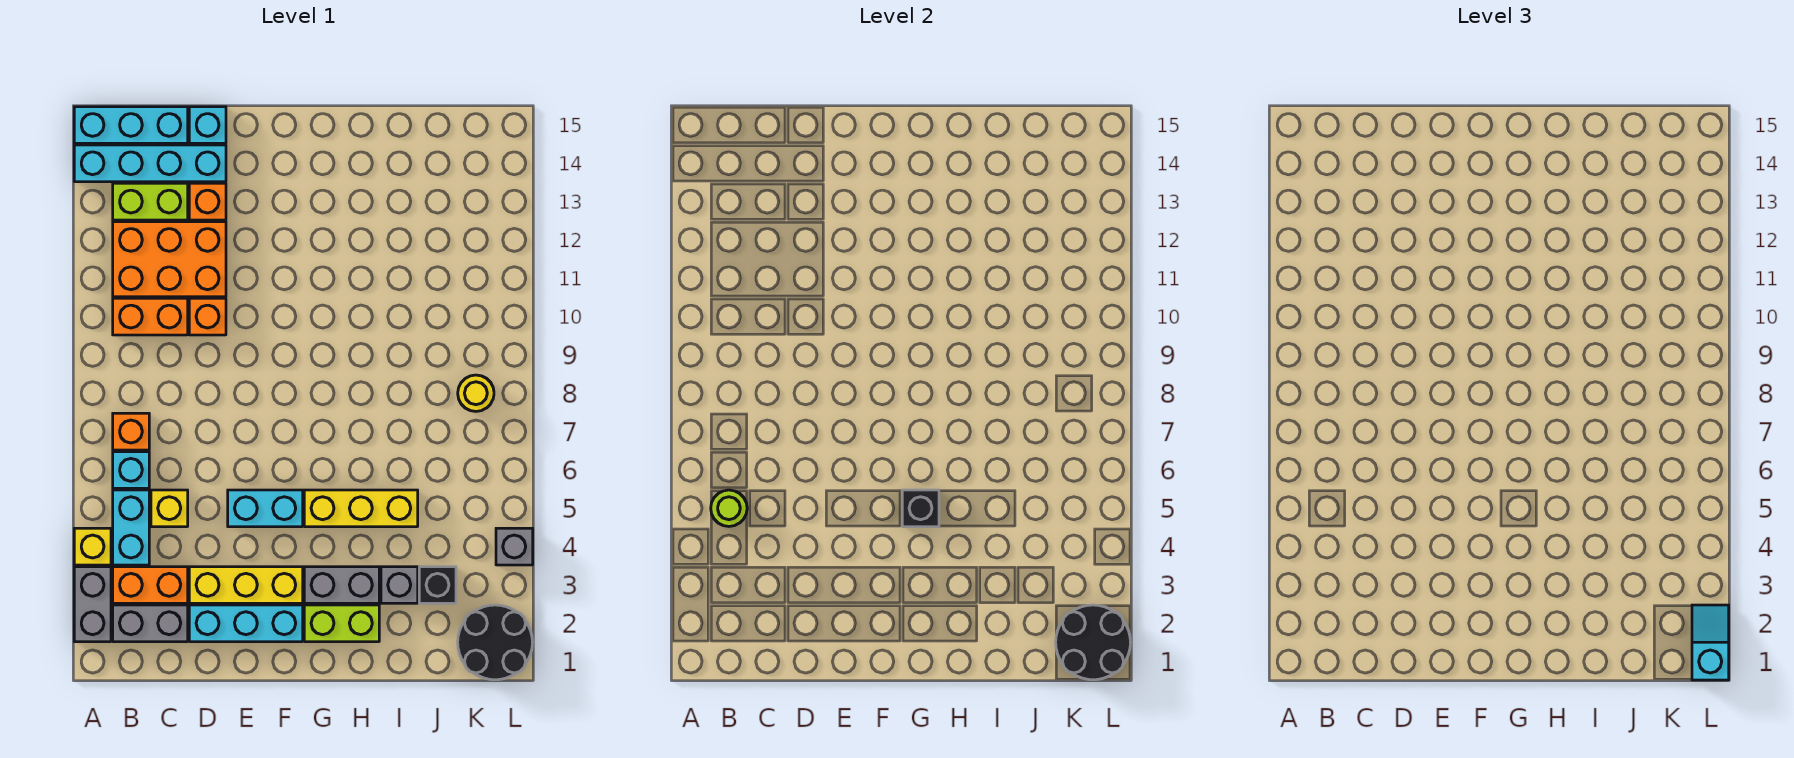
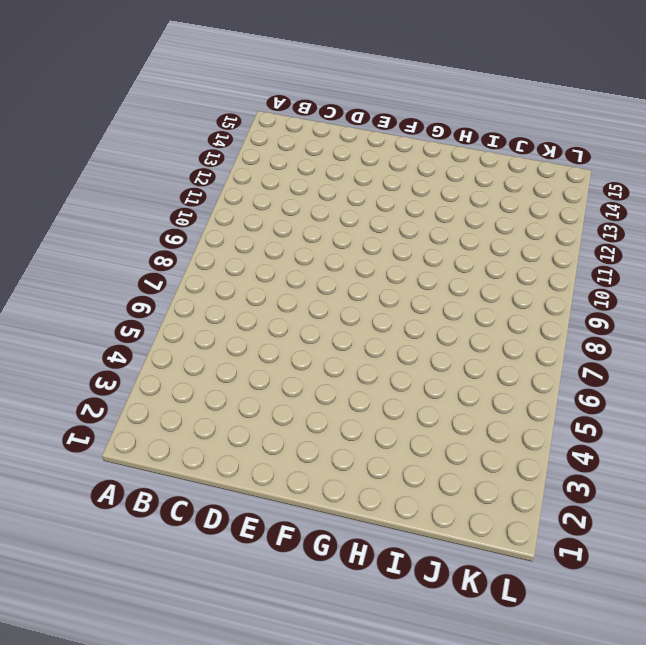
none -> grey 1x2 brick [74,567,111,642]
none -> yellow 1x1 brick [74,528,111,565]
none -> cyan 1x4 brick [74,145,226,182]
none -> cyan 1x3 brick [74,107,188,143]

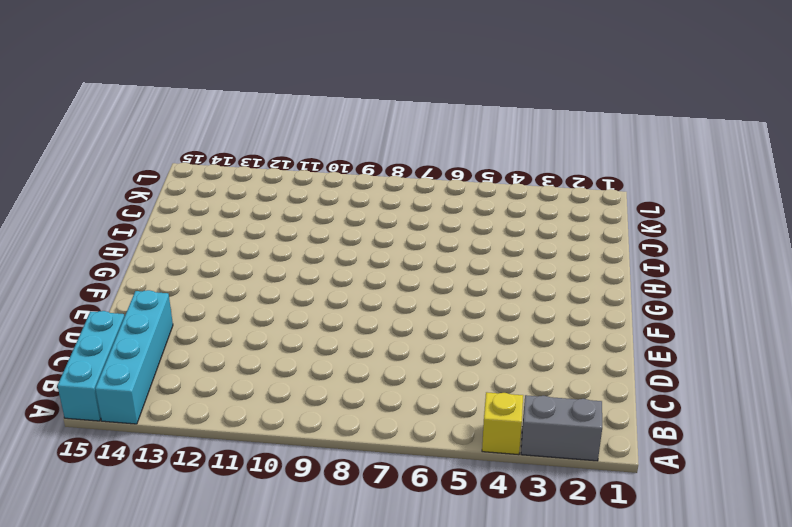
none -> grey 1x2 brick [113,605,188,642]
none -> orange 1x2 brick [113,567,188,603]
none -> cyan 1x2 brick [113,490,149,565]
none -> cyan 1x1 brick [113,452,149,488]

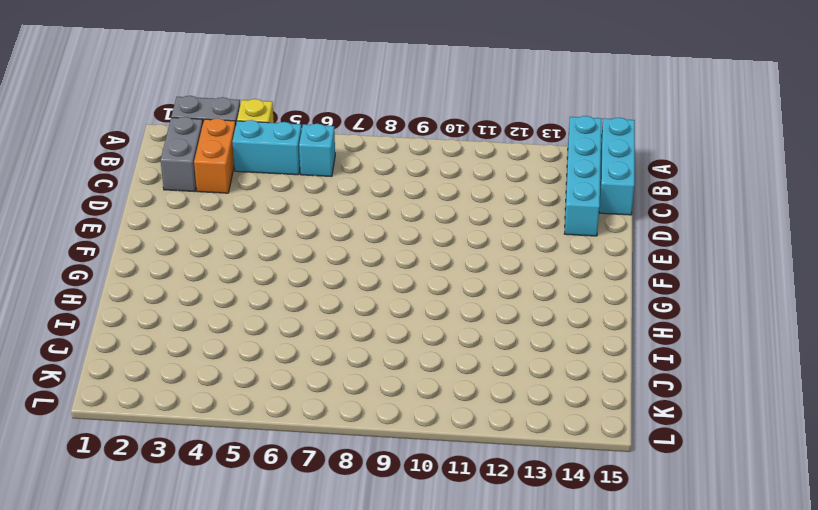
none -> orange 1x1 brick [113,413,149,450]
none -> orange 1x2 brick [113,298,188,335]
none -> orange 2x3 brick [113,222,226,297]
none -> lime 1x2 brick [113,183,188,220]

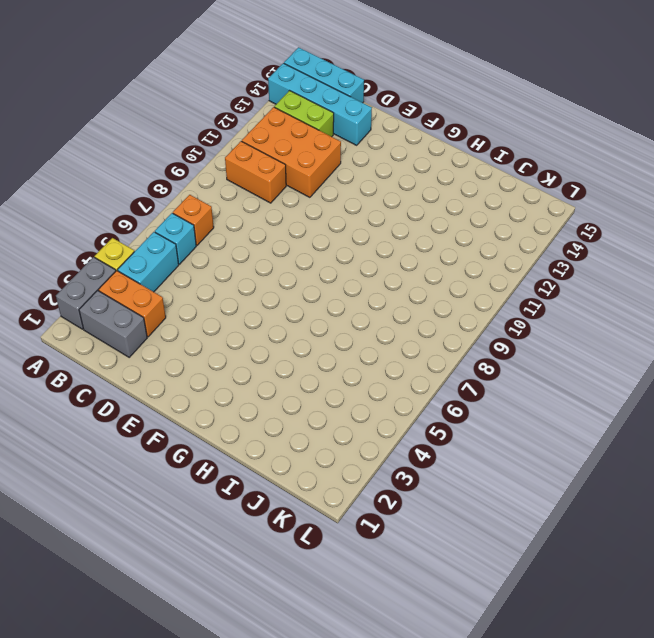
none -> yellow 1x1 brick [151,490,188,527]
none -> cyan 1x3 brick [189,605,303,642]
none -> yellow 1x3 brick [189,567,303,603]
none -> orange 1x1 brick [189,298,226,335]

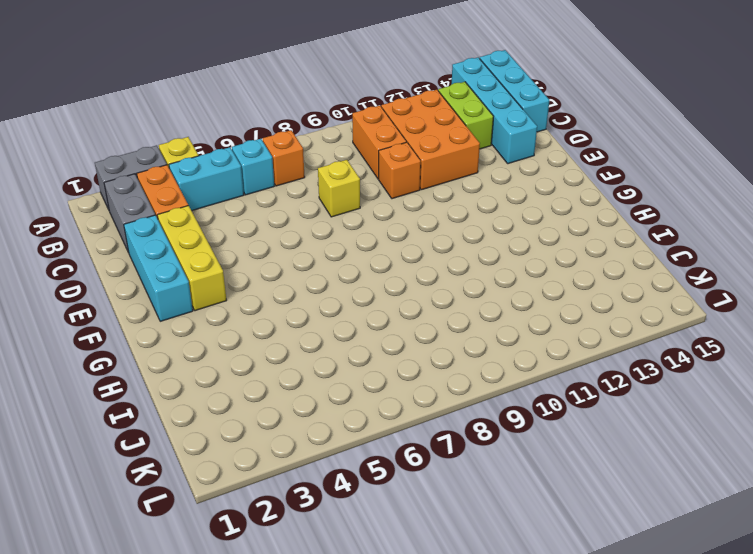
yellow 1x1 brick [318,160,360,217] -> yellow 1x1 brick moved to [151,490,188,527]
none -> orange 1x1 brick [189,183,226,220]
none -> cyan 1x1 brick [189,107,226,143]
none -> cyan 1x2 brick [228,490,303,527]
none -> lime 1x2 brick [304,605,379,642]

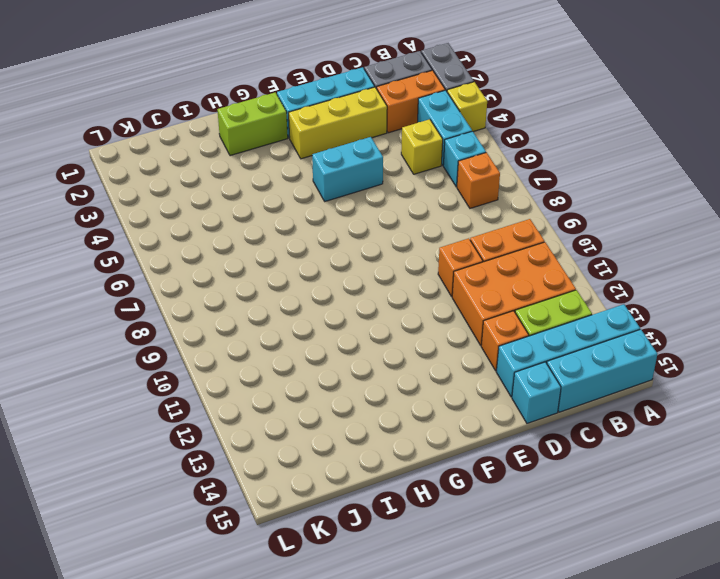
none -> grey 1x2 brick [304,567,379,603]
none -> yellow 1x3 brick [304,490,418,527]
none -> grey 1x1 brick [381,567,418,603]
none -> black 1x1 brick [419,567,456,603]

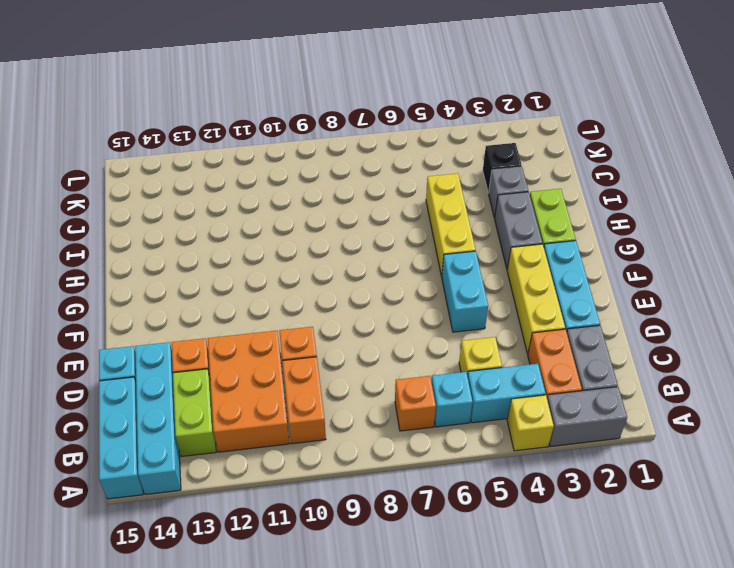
none -> black 2x2 round brick [458,605,532,680]
none -> yellow 1x1 round brick [458,375,494,411]
none -> grey 1x1 brick [496,528,533,565]
none -> lime 1x1 round brick [711,490,747,526]

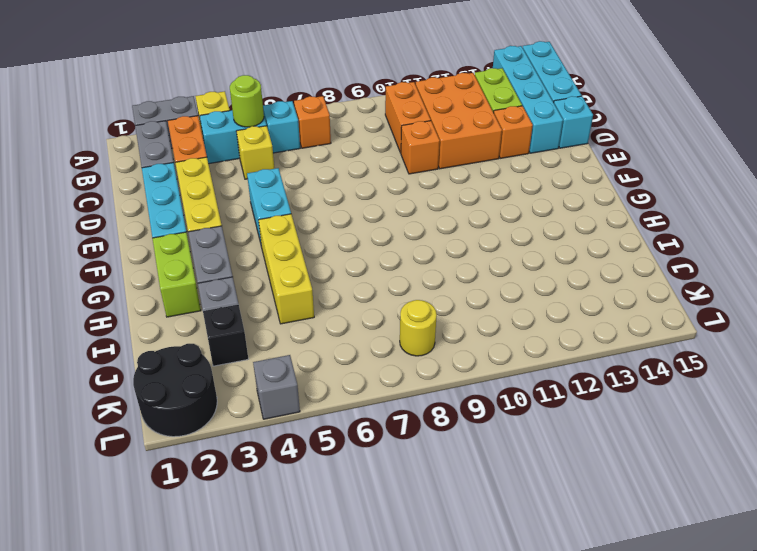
none -> black 1x1 brick [902,490,939,527]
none -> black 2x2 round brick [1056,605,1130,680]
none -> cyan 1x2 slope [1692,605,1729,680]

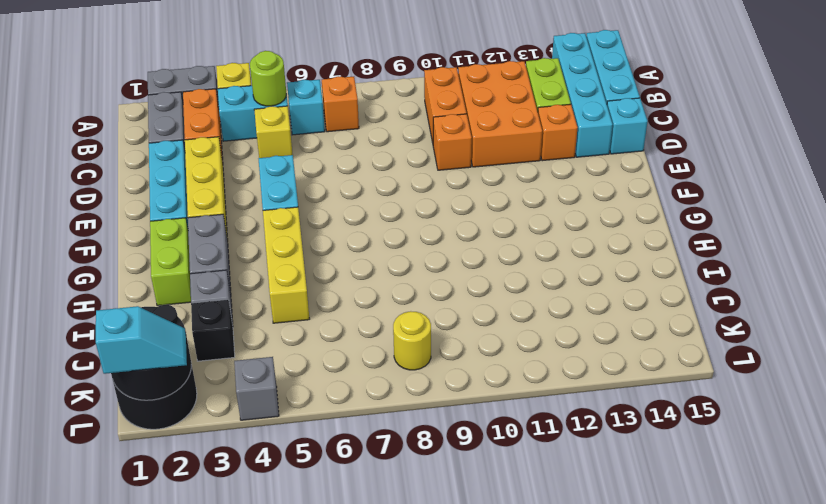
none -> black 1x1 brick [902,490,939,527]

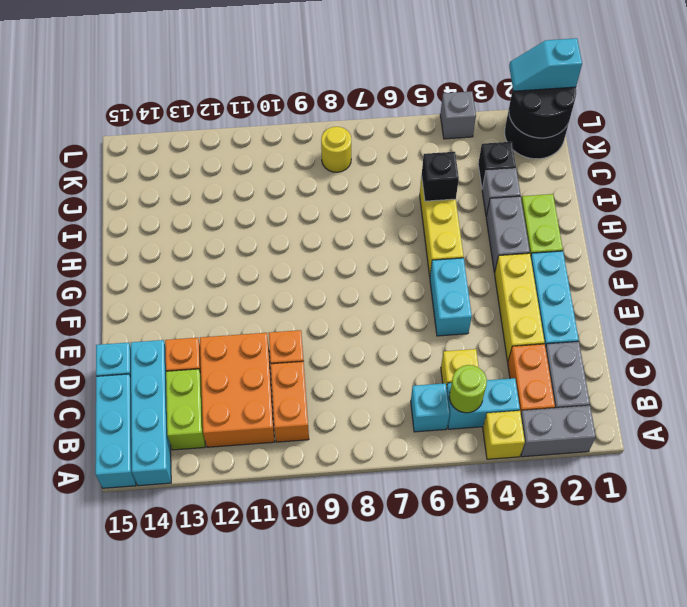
black 1x1 brick [422,152,459,201] -> black 1x1 brick moved to [902,490,939,527]
none -> orange 1x1 brick [113,413,149,450]

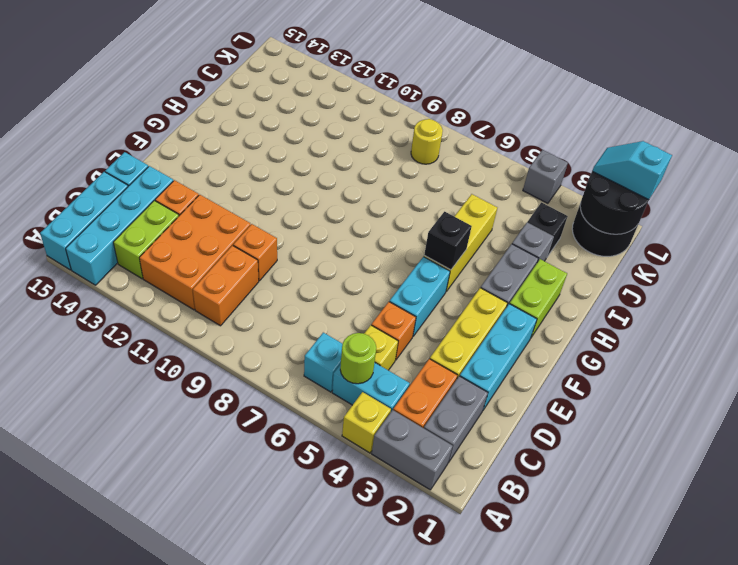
orange 1x1 brick [372,302,416,360] -> orange 1x1 brick moved to [113,413,149,450]

